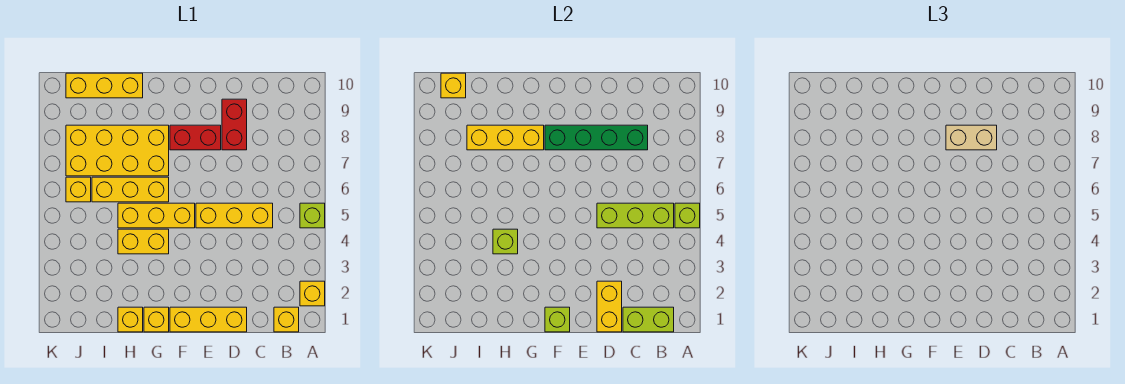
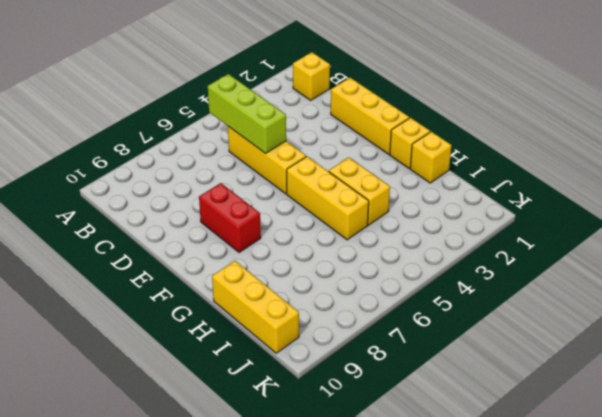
none -> yellow 1x1 brick [300,281,325,306]
none -> lime 1x1 brick [300,203,325,228]
none -> red 1x2 brick [222,99,247,150]

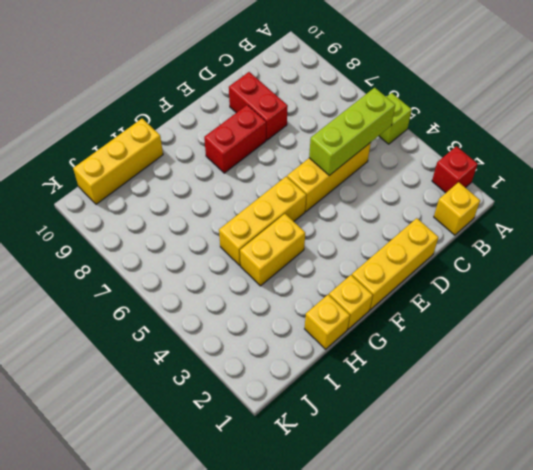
red 1x1 brick [432,146,478,193] -> yellow 1x1 brick [300,281,325,306]
none -> yellow 1x3 brick [92,177,169,202]
none -> yellow 2x4 brick [66,125,169,176]
none -> yellow 1x1 brick [66,177,91,202]

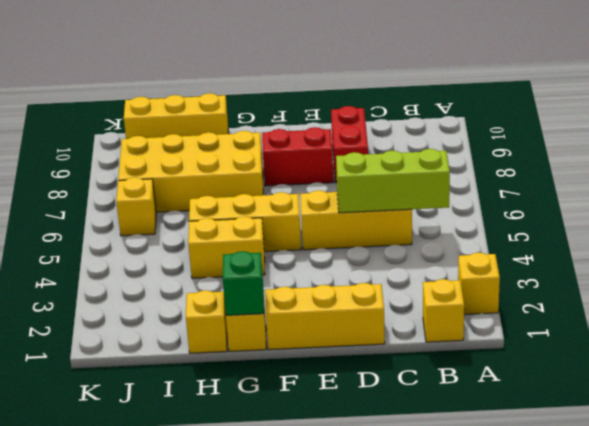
green 1x1 brick [223,251,264,315] -> none
none -> lime 1x1 brick [300,203,325,228]
none -> yellow 1x3 brick [92,177,169,202]
none -> lime 1x1 brick [675,203,700,228]

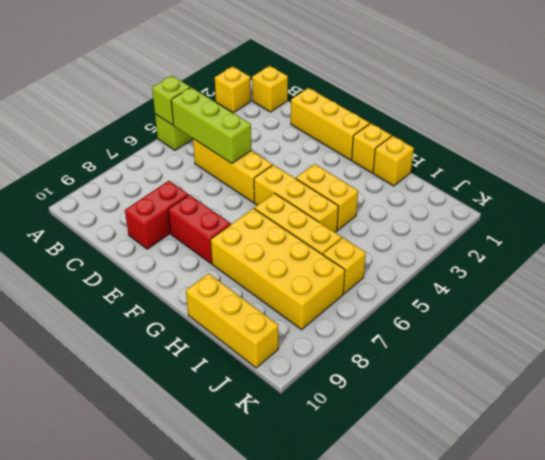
none -> lime 1x2 brick [623,307,674,332]
none -> green 1x4 brick [545,125,648,150]
none -> yellow 1x2 brick [597,281,622,332]

